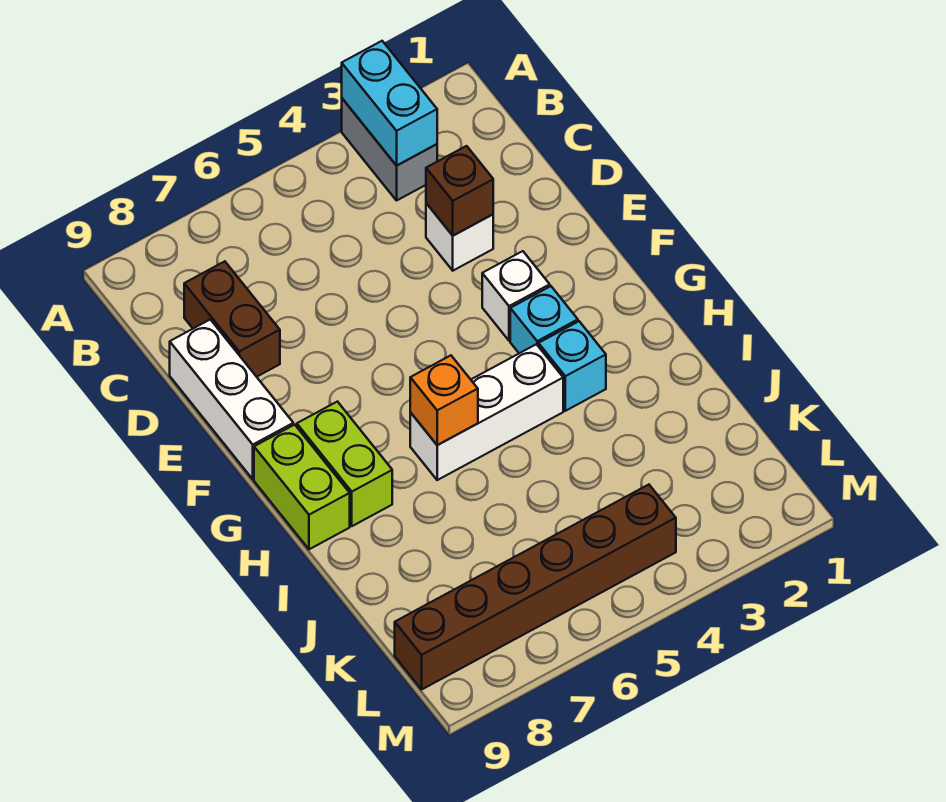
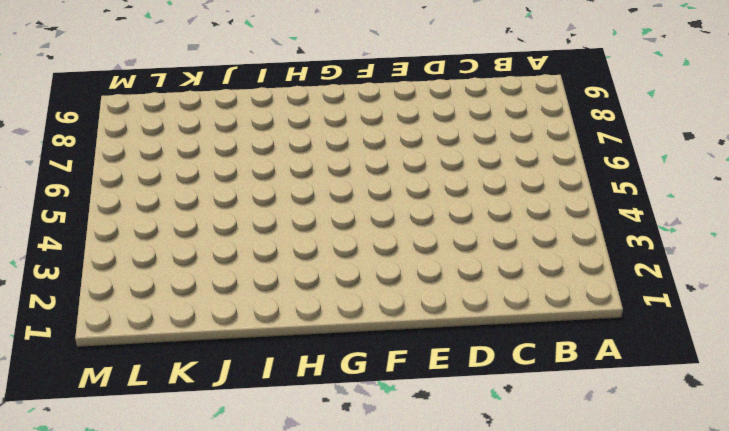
none -> grey 1x2 brick [342,99,437,200]
none -> brown 1x2 brick [184,261,280,377]
none -> white 1x1 brick [426,203,493,271]

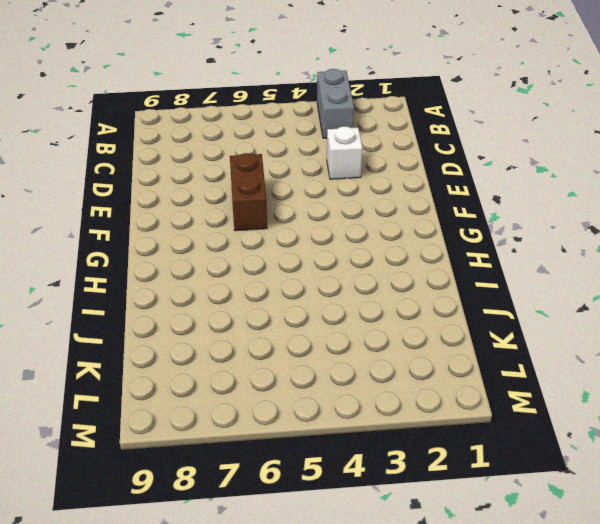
brown 1x2 brick [230,153,267,231] -> brown 1x2 brick moved to [184,261,280,377]
none -> white 1x3 brick [170,320,293,479]
none -> white 1x1 brick [482,251,550,341]
none -> cyan 1x1 brick [510,286,578,353]

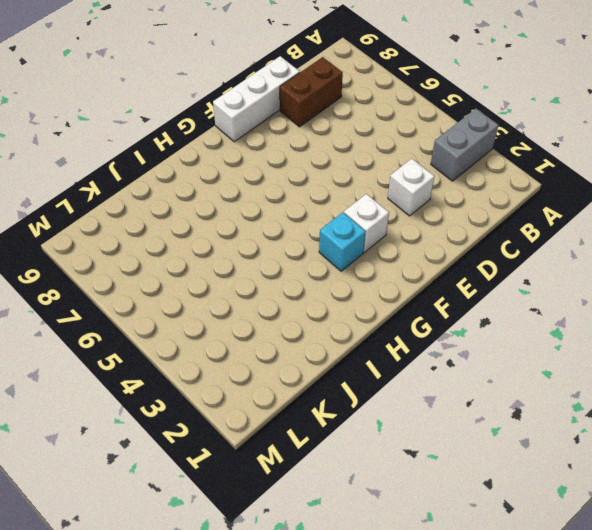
none -> lime 1x2 brick [297,402,392,526]
none -> lime 1x2 brick [254,425,350,549]
none -> cyan 1x1 brick [539,321,606,411]

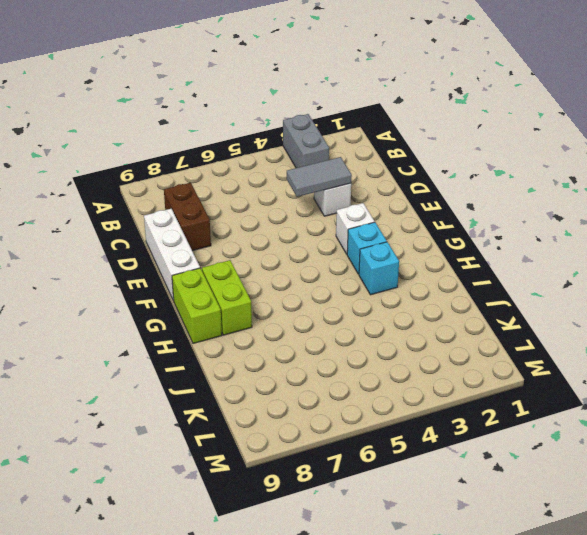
grey 1x2 tile [287,157,352,197] -> brown 1x1 brick [426,146,493,236]
none -> white 1x3 brick [410,344,563,480]
none -> brown 1x6 brick [395,485,676,689]
none -> cyan 1x2 brick [342,41,437,166]

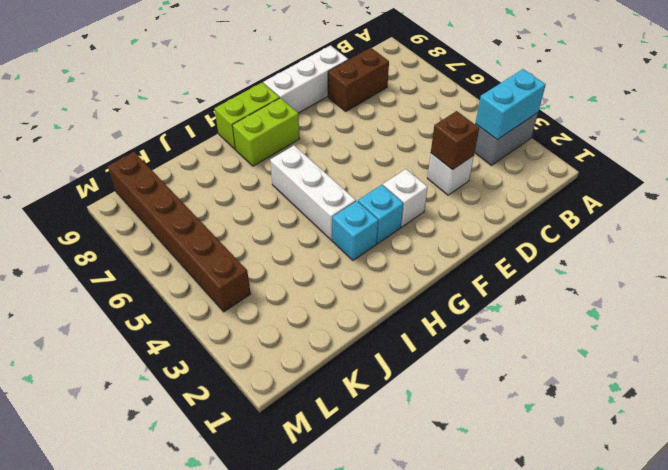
none -> orange 1x1 brick [410,355,478,445]

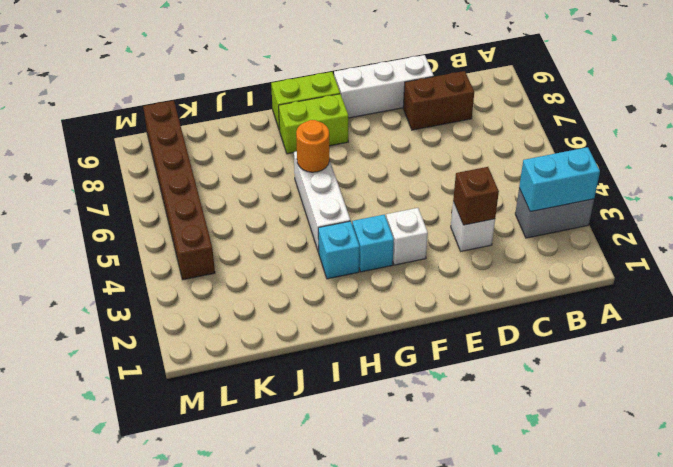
orange 1x1 round brick [296,120,329,172] -> orange 1x1 brick [410,355,478,445]

